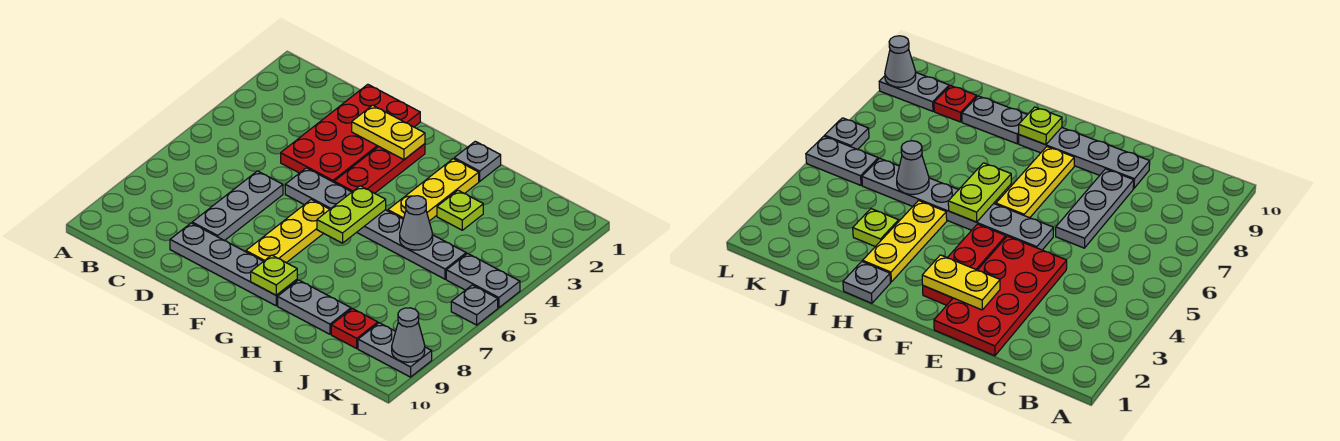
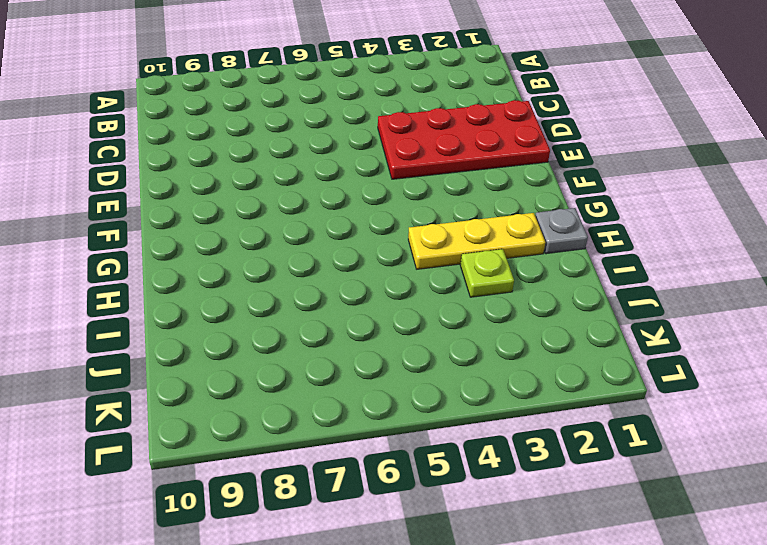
none -> grey 1x3 plate [192,171,283,241]
none -> grey 1x4 plate [170,223,297,306]
none -> grey 1x6 plate [285,168,466,279]

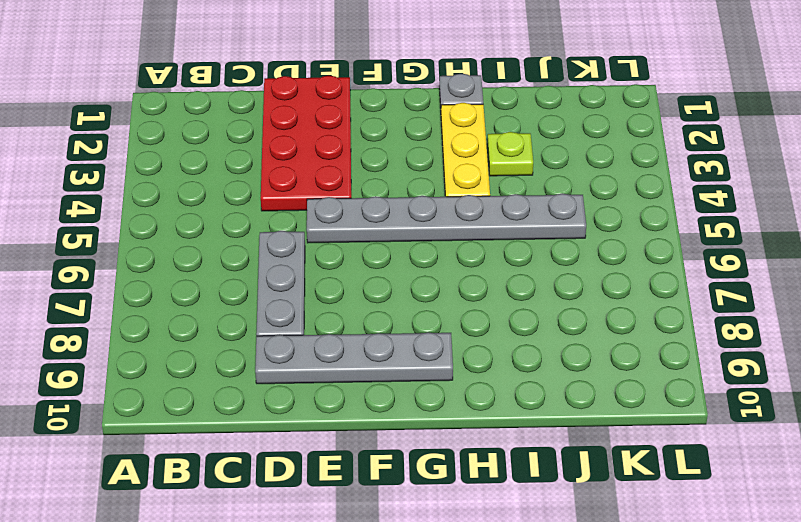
none -> red 1x3 plate [334,144,425,193]
none -> yellow 1x3 plate [246,200,330,263]
none -> grey 1x2 plate [278,280,351,334]

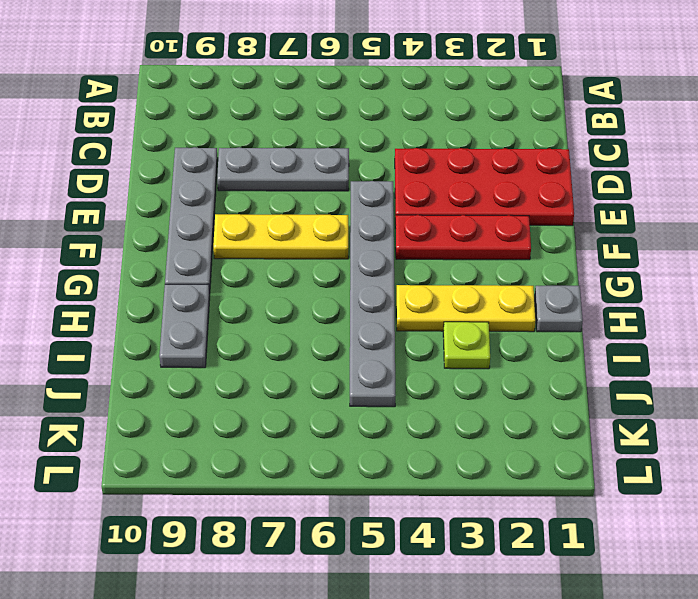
none -> red 1x1 plate [331,309,378,348]
none -> grey 1x2 plate [446,253,520,308]
none -> grey 1x2 plate [358,323,432,377]

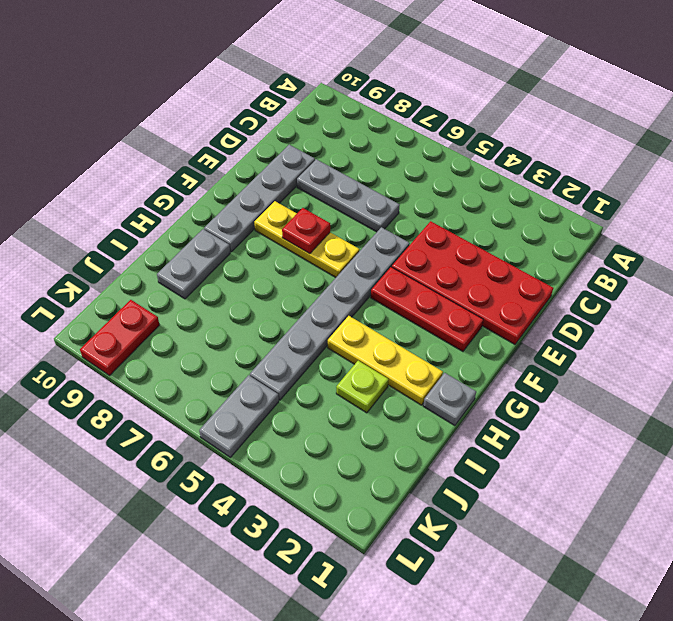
red 1x1 plate [282,208,330,254] -> red 1x1 plate moved to [331,309,378,348]
red 1x2 plate [80,300,159,375] -> grey 1x2 plate [358,323,432,377]
none -> grey 1x1 plate [451,285,498,325]
none -> yellow 1x2 plate [352,105,425,160]
none -> lime 1x2 plate [317,186,386,243]

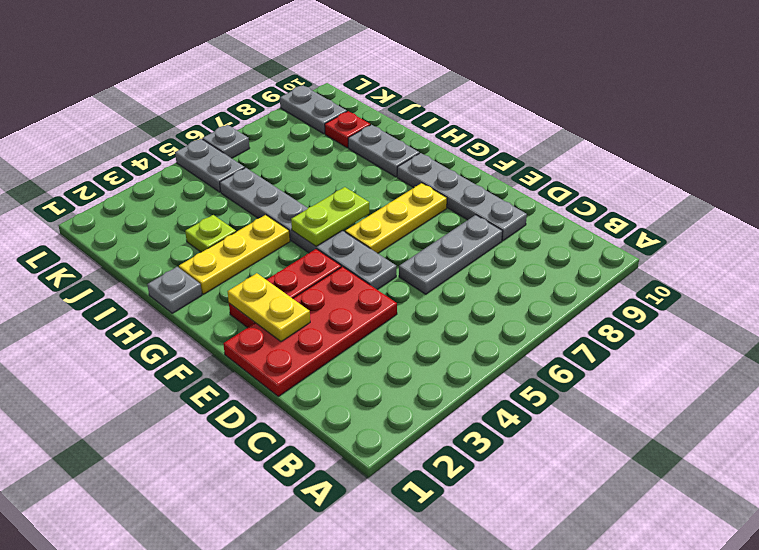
none -> lime 1x1 plate [251,255,297,295]
none -> grey 1x1 cone [400,196,433,250]
none -> grey 1x1 cone [392,308,425,362]

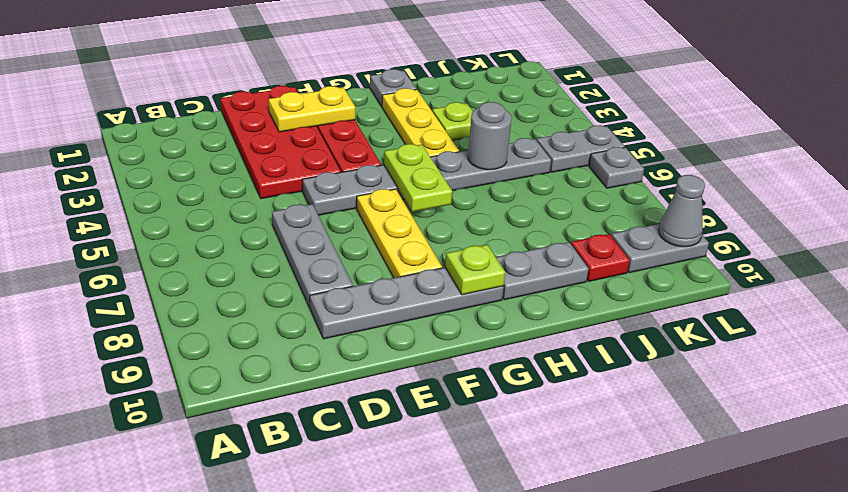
grey 1x1 round brick [468,102,512,170] -> grey 1x1 cone [400,196,433,250]

